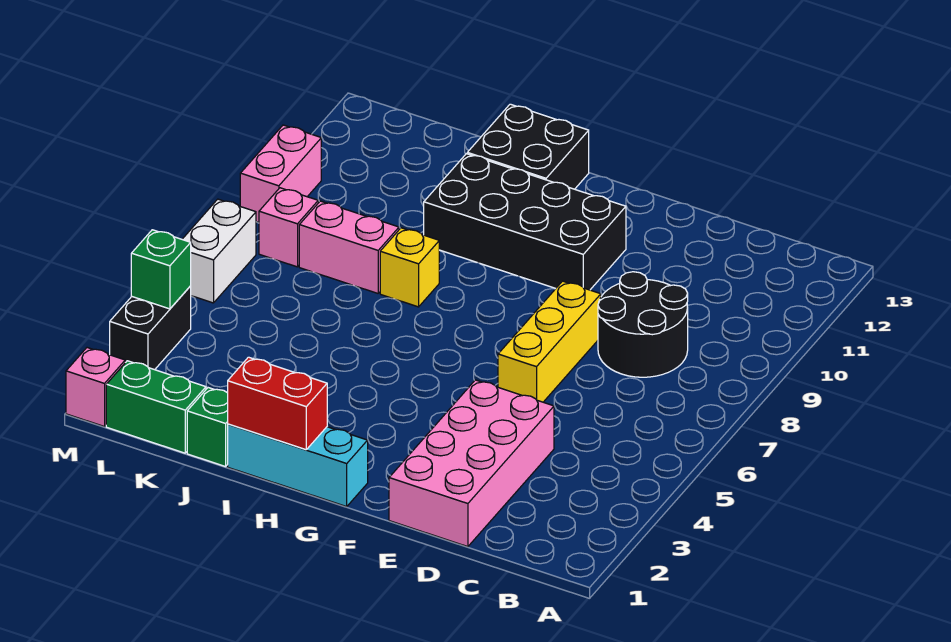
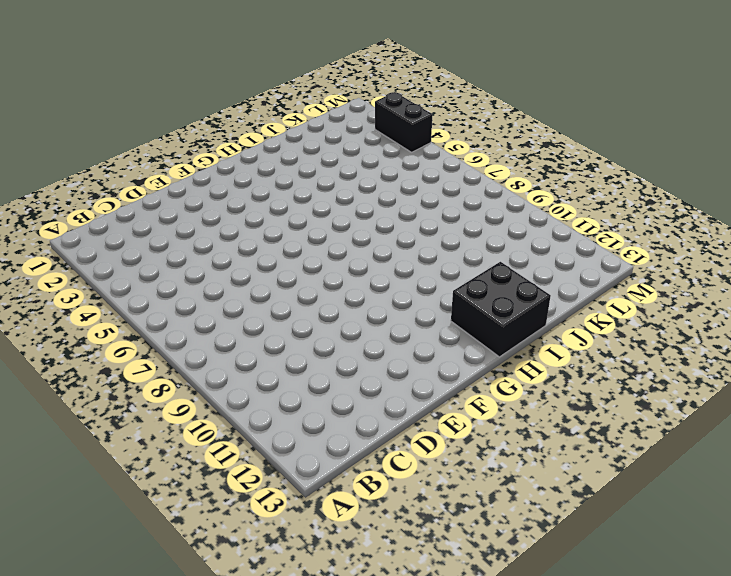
none -> black 2x2 round brick [598,272,688,377]
none -> pink 2x4 brick [389,380,554,547]
none -> yellow 1x3 brick [498,281,601,402]

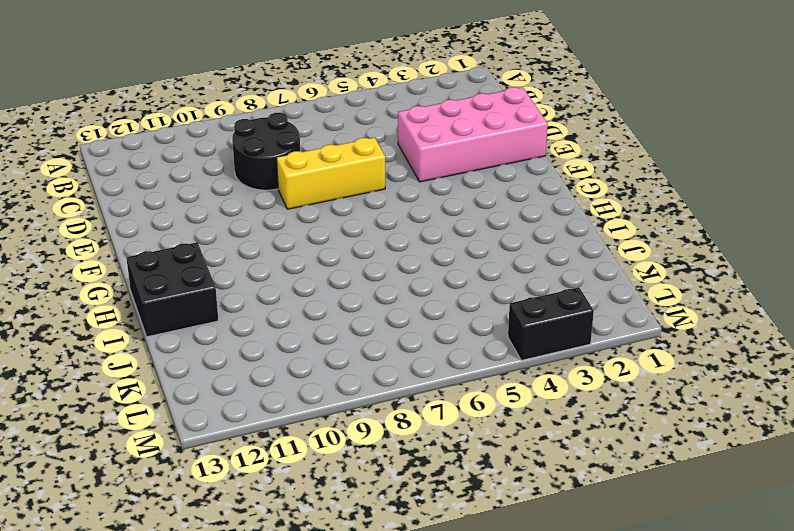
none -> black 2x4 brick [424,154,626,290]
none -> cyan 1x3 brick [228,424,368,507]
none -> yellow 1x1 brick [380,228,439,307]

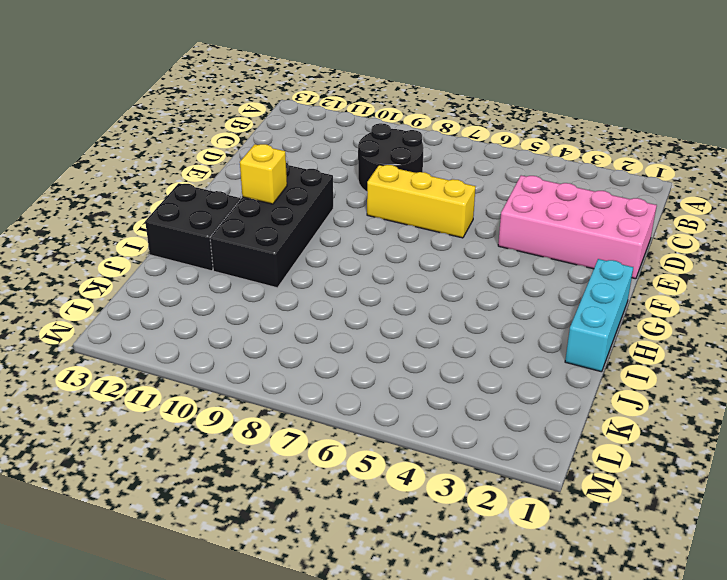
yellow 1x1 brick [240,144,287,204] -> yellow 1x1 brick moved to [380,228,439,307]
none -> green 1x1 brick [187,388,228,467]
none -> pink 1x2 brick [299,201,399,293]
none -> green 1x2 brick [106,361,206,453]

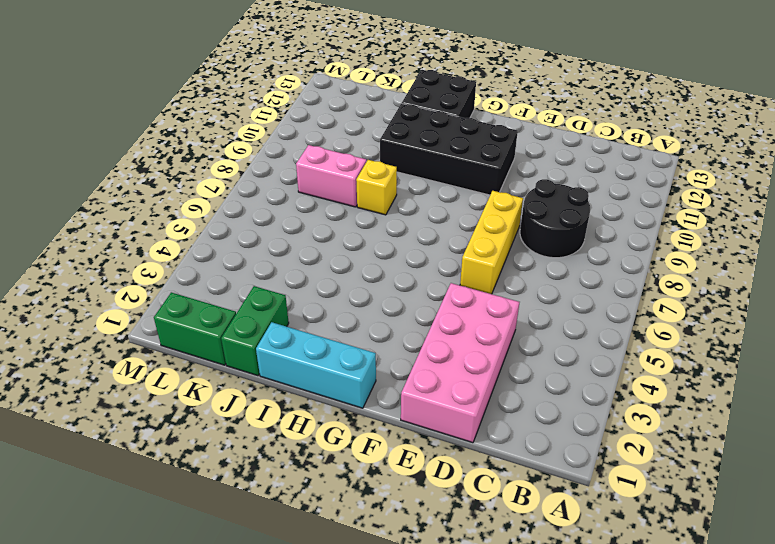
green 1x2 brick [221,286,289,376] -> green 1x1 brick [187,388,228,467]
none -> pink 1x1 brick [259,188,318,267]
none -> pink 1x1 brick [66,348,125,427]
none -> black 1x2 brick [110,286,191,370]

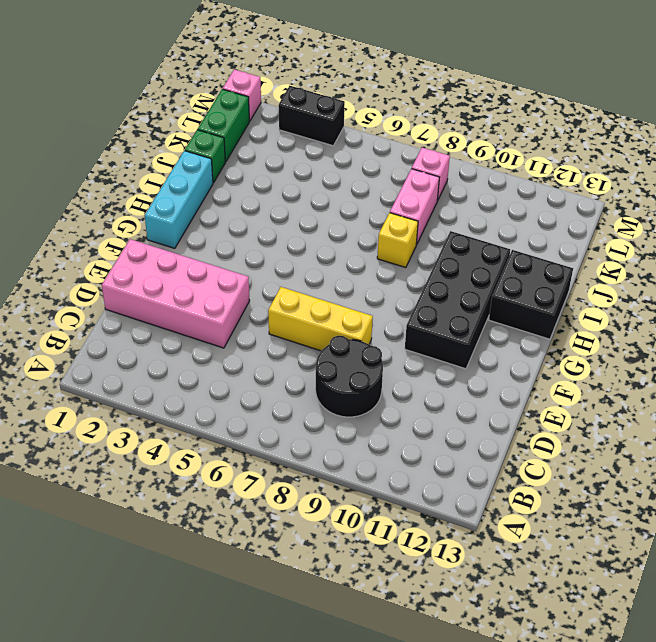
none -> white 1x2 brick [182,199,256,303]
none -> pink 1x2 brick [240,125,321,222]
none -> red 1x2 brick [228,357,327,450]

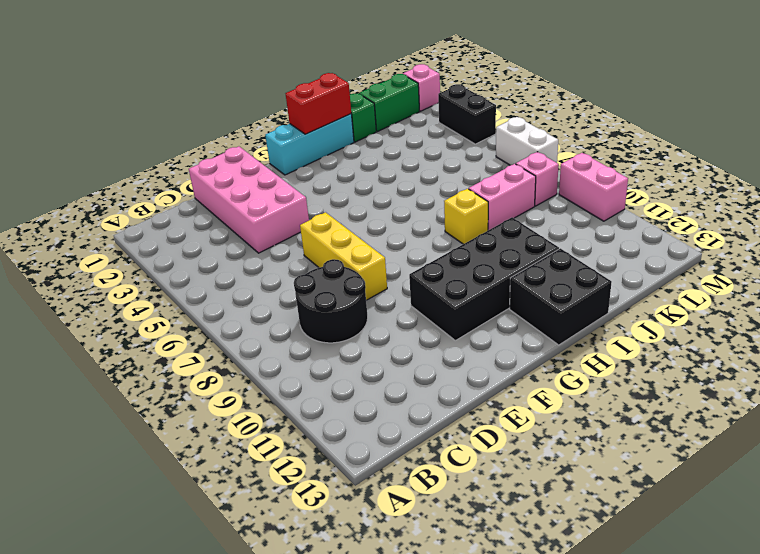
none -> green 1x1 brick [131,230,191,309]

